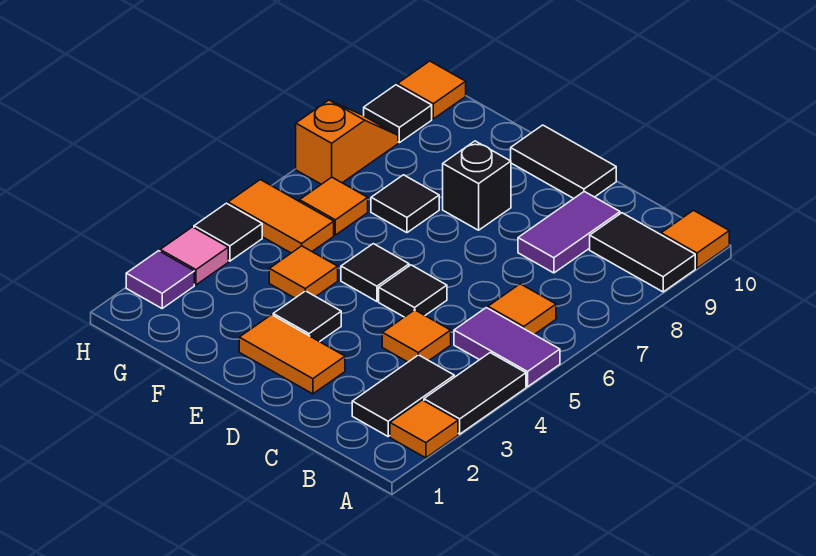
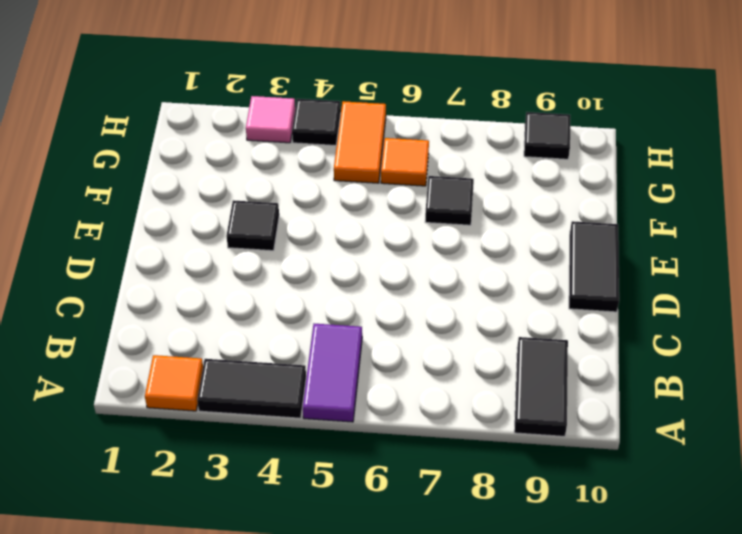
none -> orange 1x1 tile [661,210,729,268]
none -> black 1x2 tile [352,355,454,436]
none -> orange 1x1 tile [488,284,556,335]

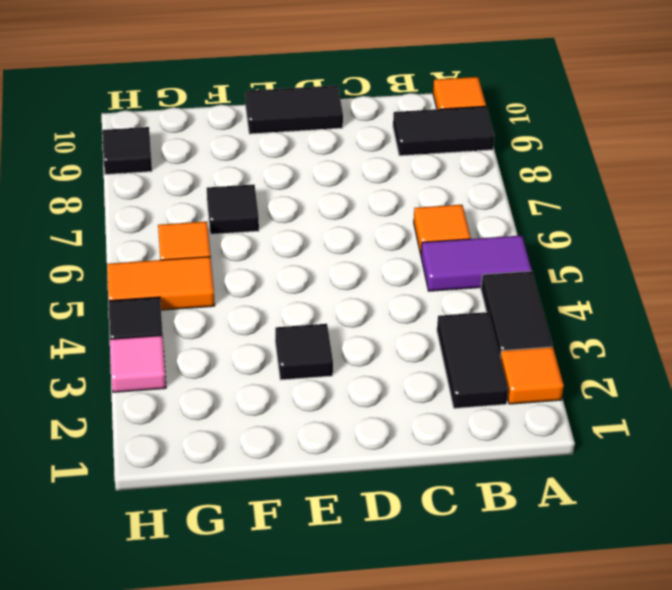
none -> orange 1x1 tile [382,310,451,362]
none -> purple 1x2 tile [518,191,620,273]
none -> orange 1x2 tile [239,315,345,394]

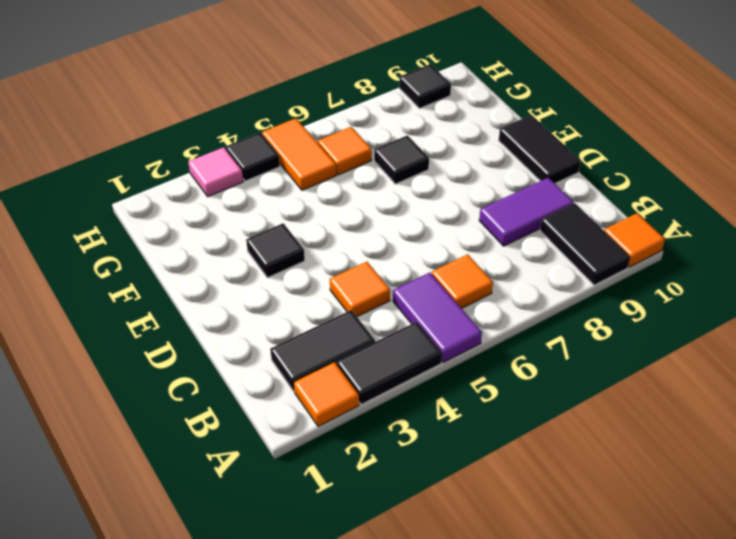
none -> orange 1x2 tile [239,315,345,394]
none -> black 1x1 tile [379,265,447,317]
none -> black 1x1 tile [341,244,409,301]

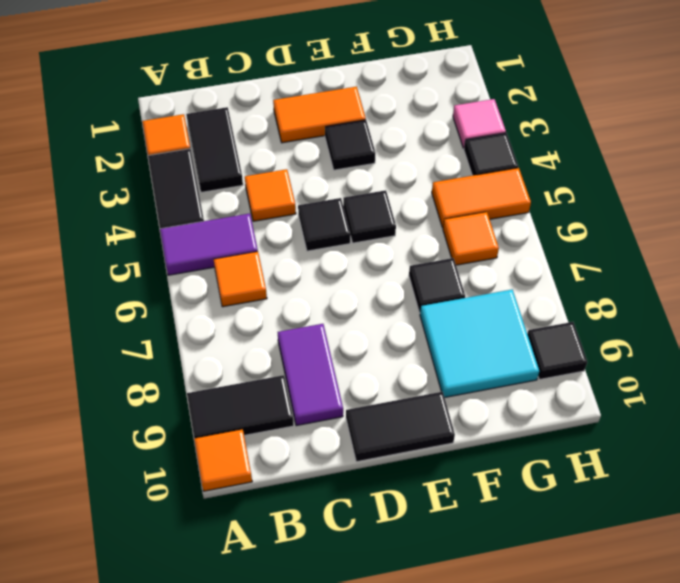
cyan 2x2 tile [420,290,539,398] -> none
none -> black 1x1 brick [443,141,511,230]
none -> orange 1x1 tile [269,246,338,298]
none -> purple 1x1 tile [126,251,194,308]

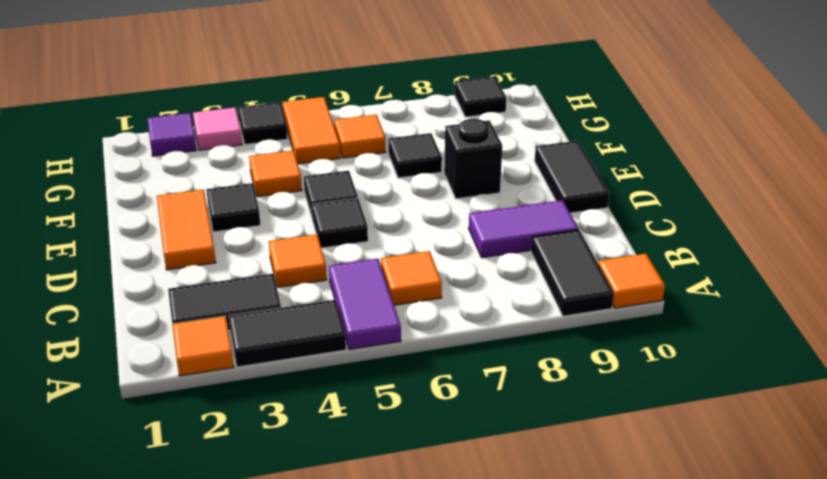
none -> orange 1x2 slope [296,100,398,184]
none -> orange 1x1 tile [398,61,466,119]

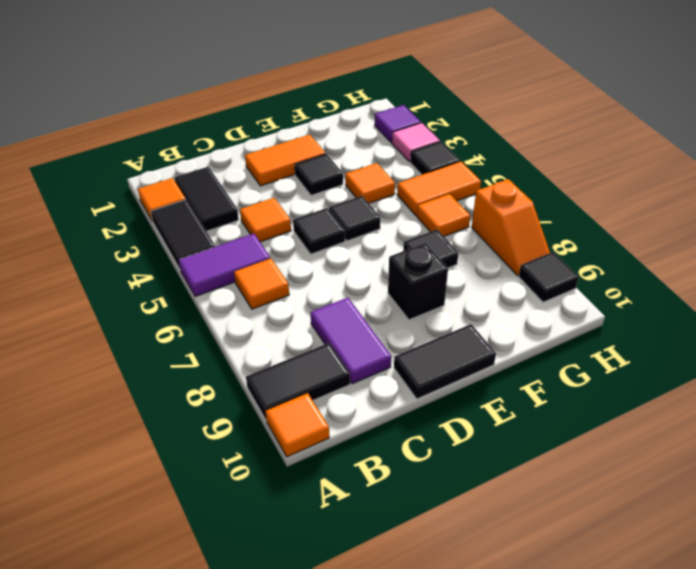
none -> orange 1x1 tile [398,61,466,119]

